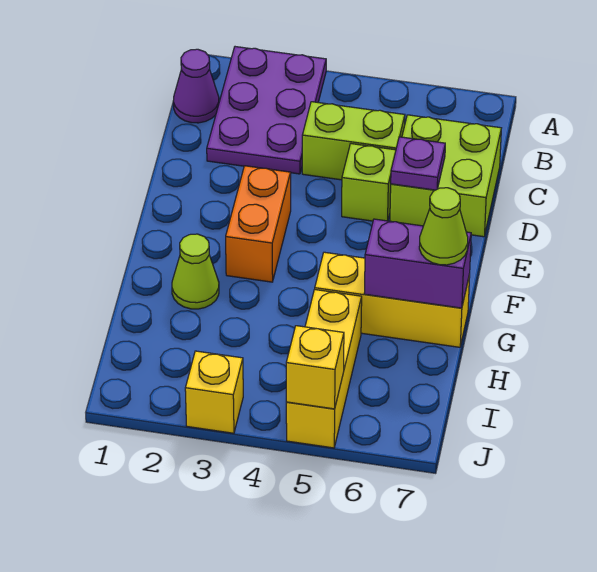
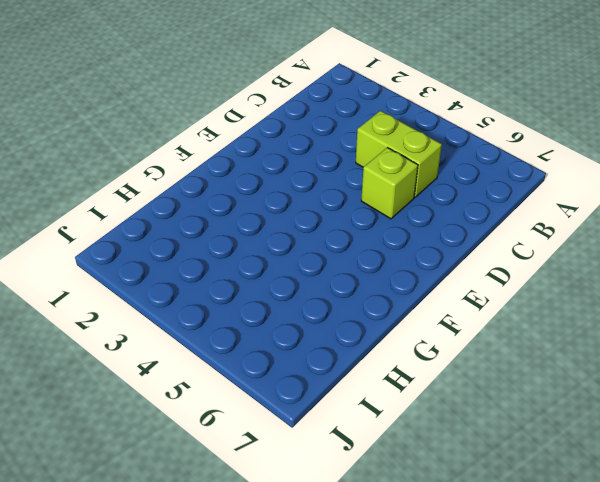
none -> purple 2x3 plate [207,47,326,174]
none -> purple 1x1 cone [173,49,219,123]
none -> lime 2x2 brick [390,115,501,237]

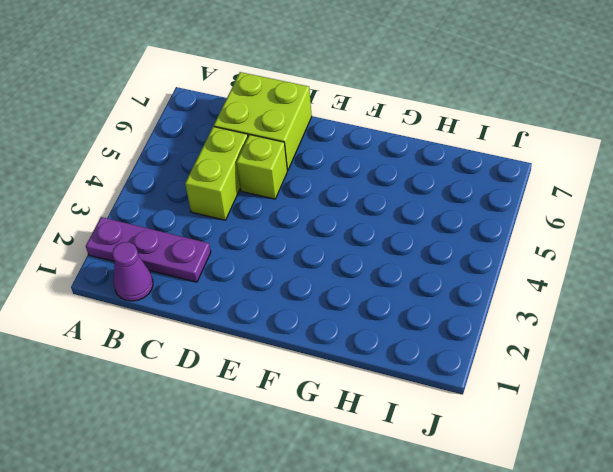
purple 1x3 plate [86,217,211,282] -> purple 2x3 plate [207,47,326,174]
none -> orange 1x2 brick [226,166,291,282]
none -> lime 1x1 cone [172,234,219,309]
none -> yellow 1x3 brick [315,252,470,347]

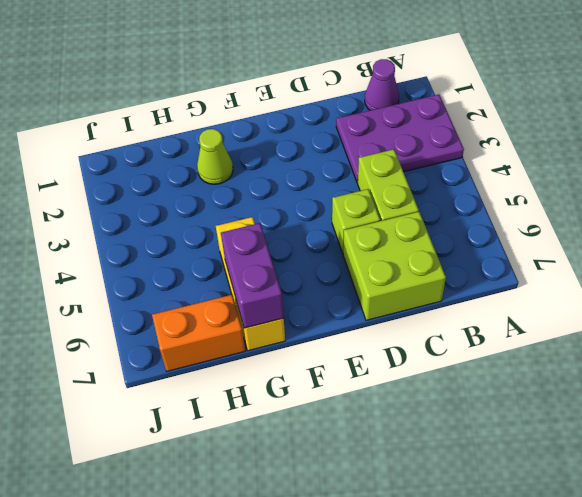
orange 1x2 brick [152,295,245,371] -> orange 1x2 brick moved to [226,166,291,282]
none -> yellow 1x3 brick [286,290,362,448]
none -> yellow 1x1 brick [185,351,243,433]
none -> purple 1x1 plate [391,137,445,190]

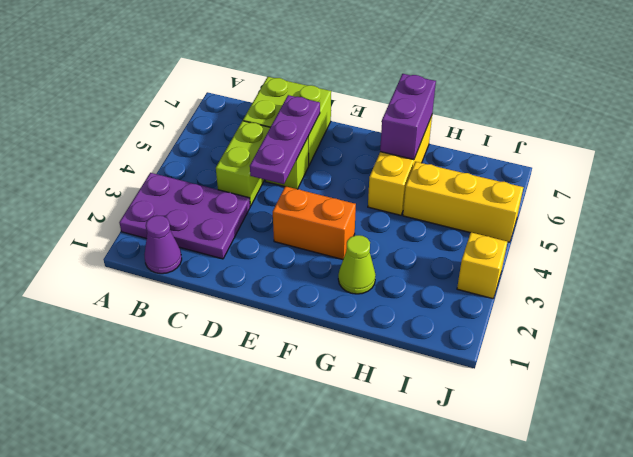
purple 1x3 plate [250,95,320,184] -> purple 1x1 plate [391,137,445,190]
none -> yellow 1x1 brick [286,326,344,409]
none -> lime 1x1 cone [419,188,468,265]

